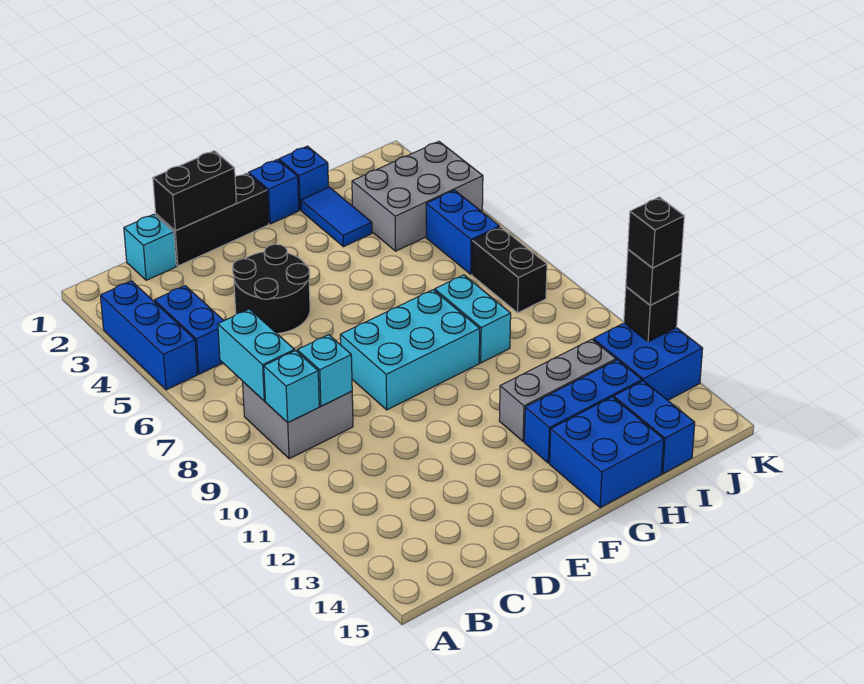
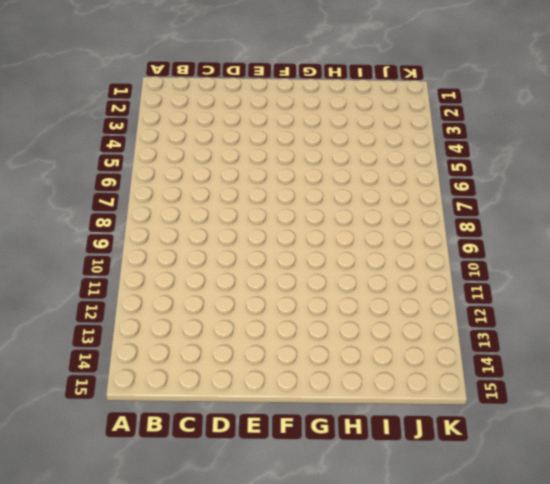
none -> blue 1x3 brick [100,281,197,390]
none -> blue 1x2 brick [154,286,224,374]
none -> grey 2x2 brick [243,382,353,459]

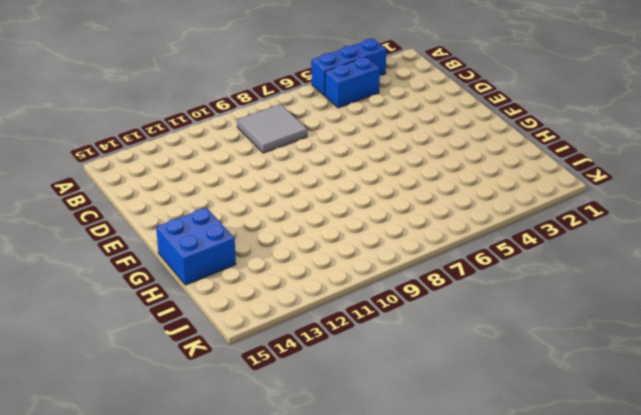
grey 2x2 tile [237,104,307,153] -> grey 2x2 brick [243,382,353,459]
none -> cyan 1x1 brick [124,214,176,280]
none -> black 1x3 brick [156,173,269,266]
none -> black 2x2 round brick [233,244,310,334]

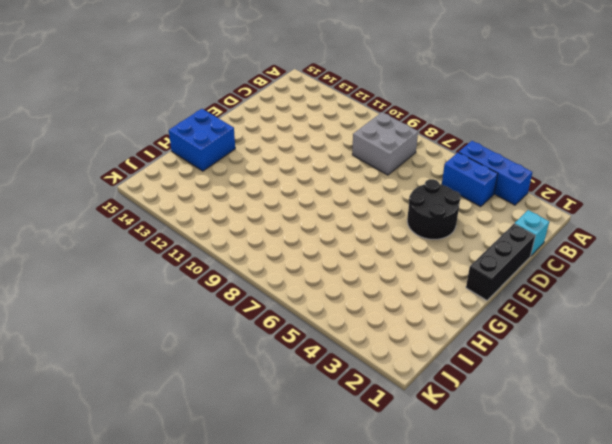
none -> cyan 2x3 brick [340,290,480,410]
none -> blue 1x1 brick [249,160,299,224]
none -> grey 1x3 brick [499,339,616,441]

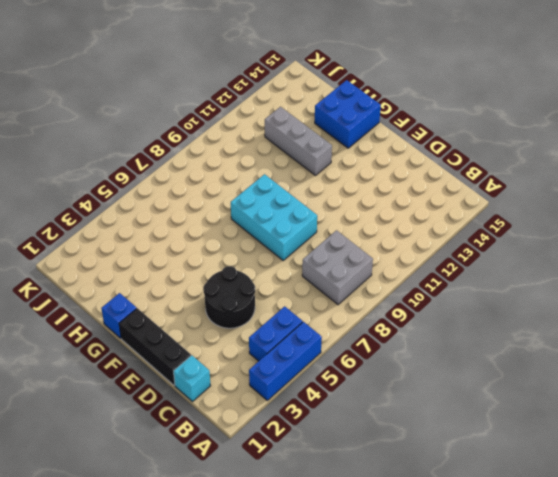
none -> blue 1x3 brick [524,360,642,463]
none -> blue 1x1 brick [279,146,328,210]
none -> blue 1x2 tile [301,187,372,247]

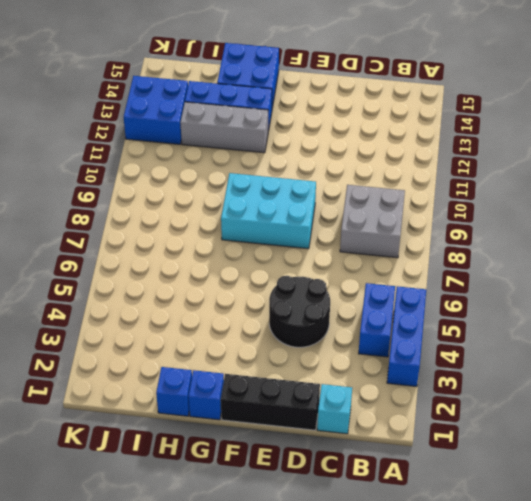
none -> blue 1x2 tile [301,187,372,247]
none -> cyan 1x2 brick [435,275,511,363]
none -> grey 2x3 brick [352,142,483,251]

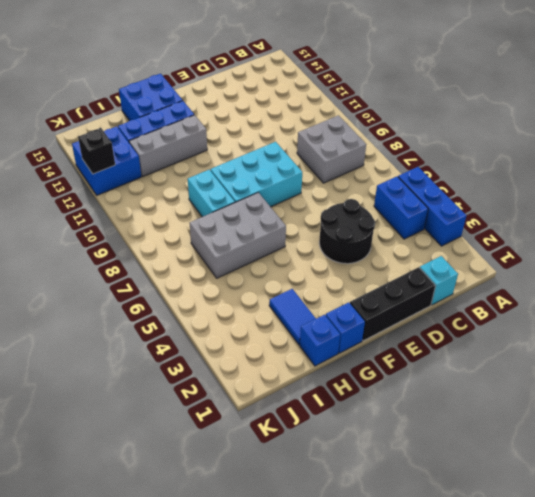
grey 2x3 brick [189,192,286,278] -> grey 2x3 brick moved to [352,142,483,251]
none -> blue 1x2 brick [614,381,695,474]
none -> blue 1x2 brick [426,190,500,274]
none -> black 1x2 brick [472,227,547,313]

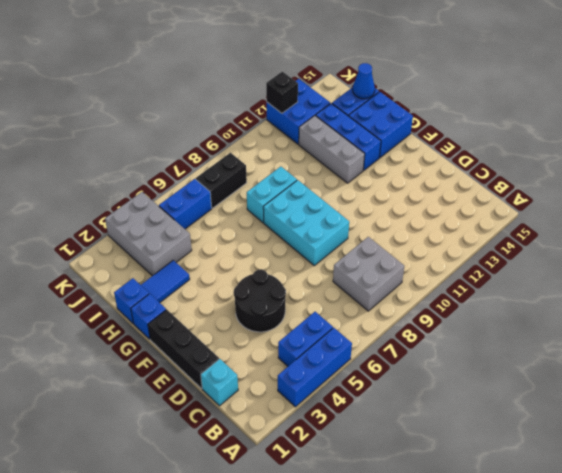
blue 1x1 cone [353,63,375,99] -> none
none -> cyan 1x2 brick [218,309,295,401]
none -> cyan 1x1 brick [264,351,319,423]
none -> cyan 1x1 brick [297,335,352,406]

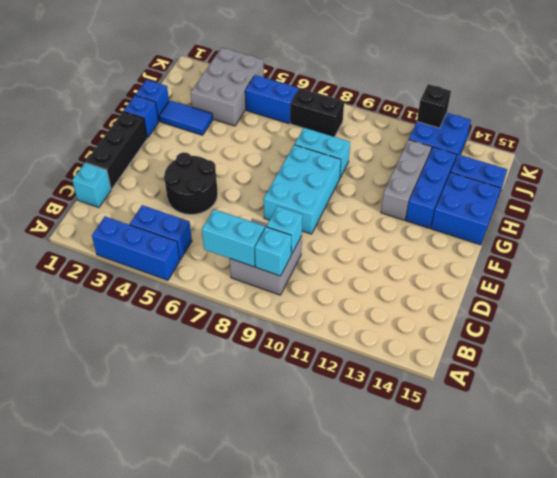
none -> black 1x2 brick [153,151,236,231]
none -> black 1x1 brick [626,250,682,305]
none -> black 1x1 brick [628,197,684,268]

